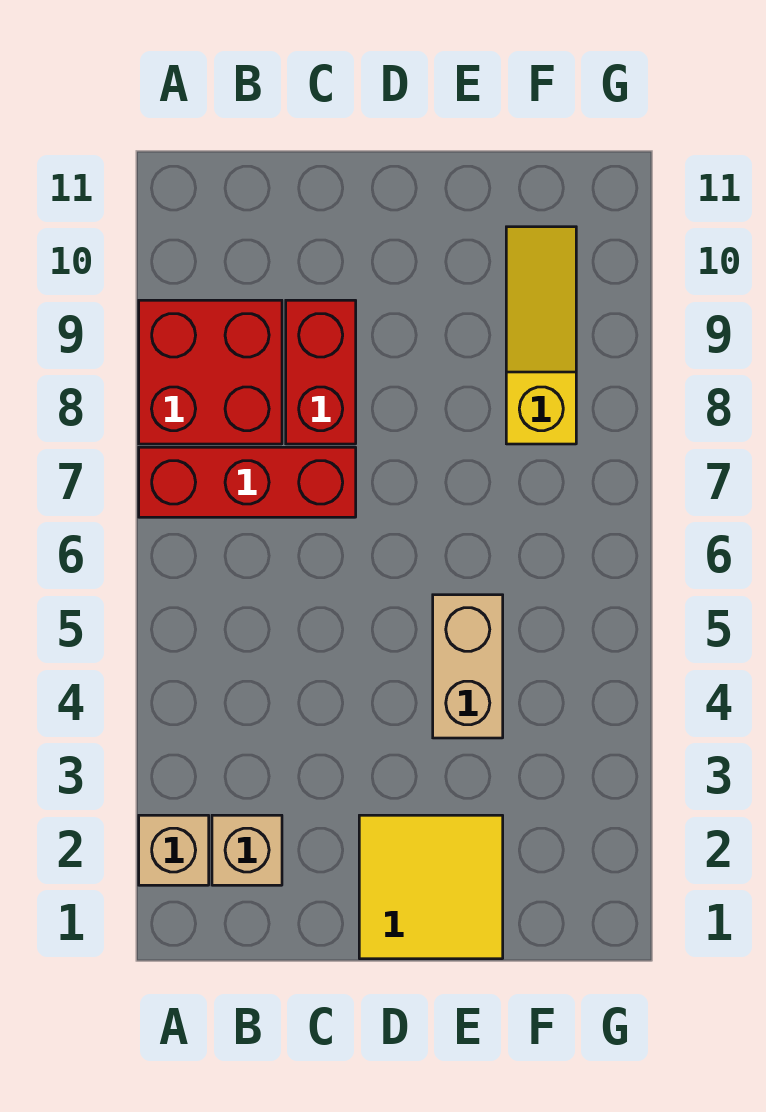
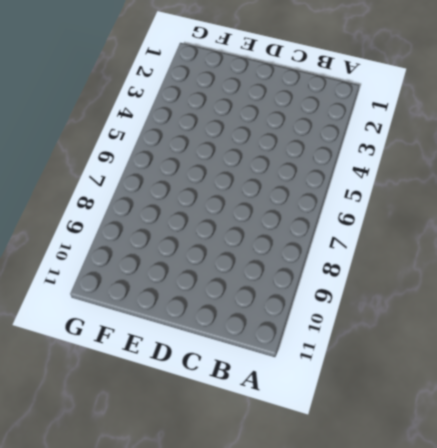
none -> tan 1x1 brick [139,815,209,885]
none -> red 1x3 brick [139,447,356,517]

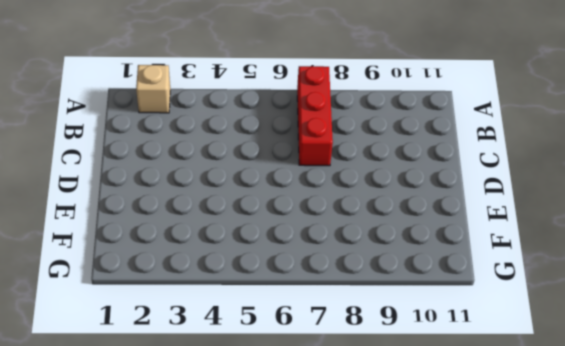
none -> red 2x2 brick [139,300,282,444]
none -> tan 1x1 brick [212,815,282,885]

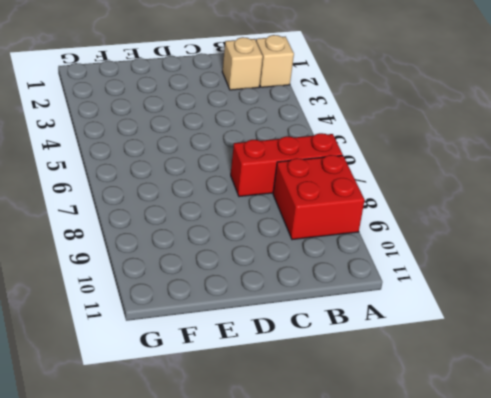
none -> red 1x2 brick [286,300,356,444]
none -> yellow 2x2 tile [359,815,503,959]

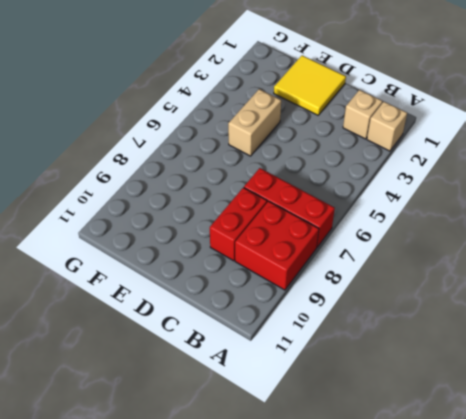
none -> yellow 1x3 slope [506,227,576,444]

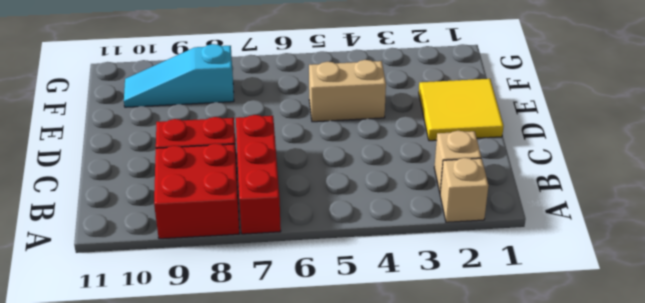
cyan 1x3 slope [124,44,234,107] -> yellow 1x3 slope [506,227,576,444]

